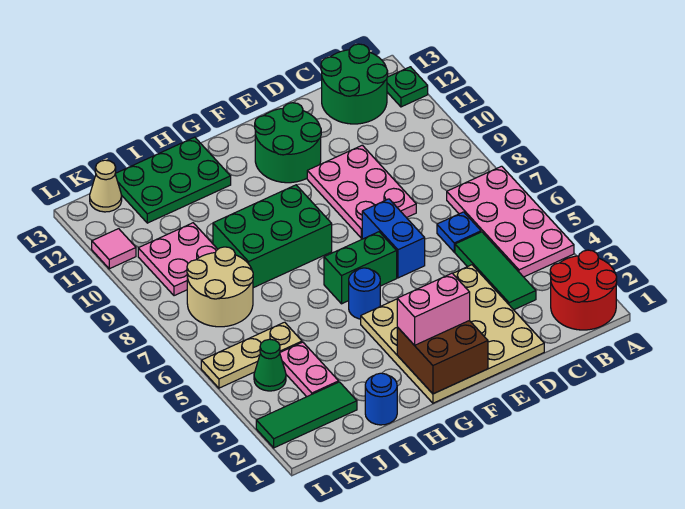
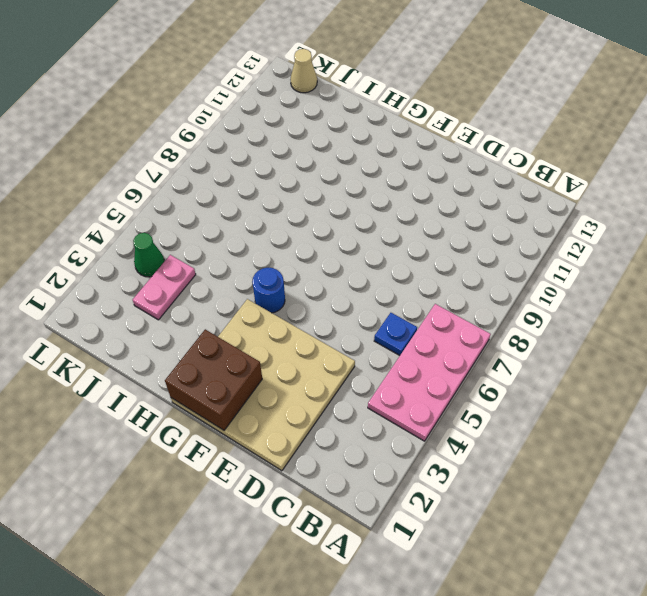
none -> red 2x2 round brick [550,250,617,330]
none -> green 1x1 plate [387,67,428,107]
none -> green 2x2 round brick [321,44,388,124]

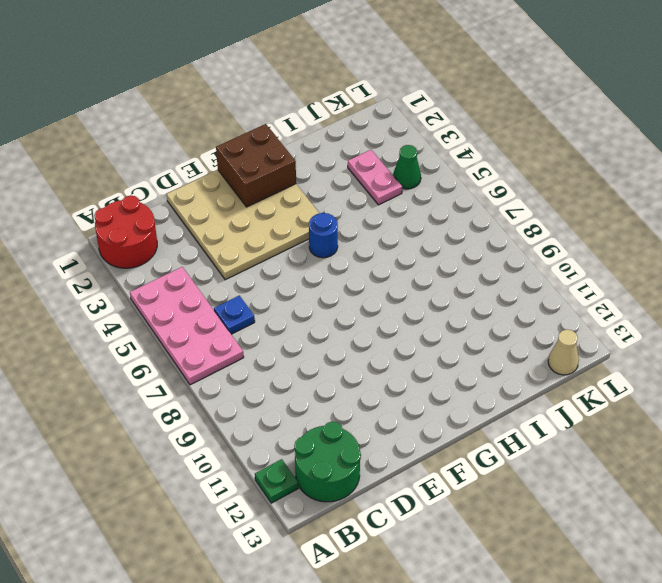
none -> green 1x3 tile [455,232,536,310]
none -> pink 2x3 plate [307,145,416,238]
none -> blue 1x2 brick [362,199,425,278]

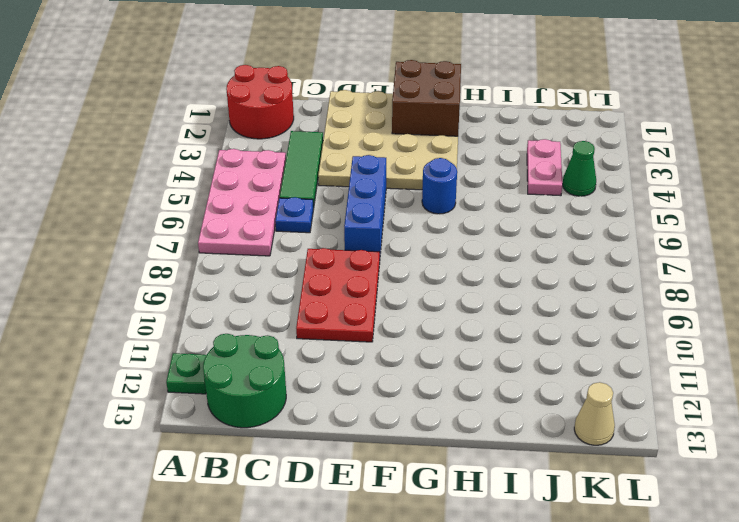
red 2x3 plate [296,248,380,342] -> pink 2x3 plate [307,145,416,238]
blue 1x3 brick [344,155,386,253] -> blue 1x2 brick [362,199,425,278]
none -> green 2x2 round brick [255,103,321,183]
none -> green 1x2 brick [324,232,397,304]
none -> green 2x3 brick [213,185,332,288]

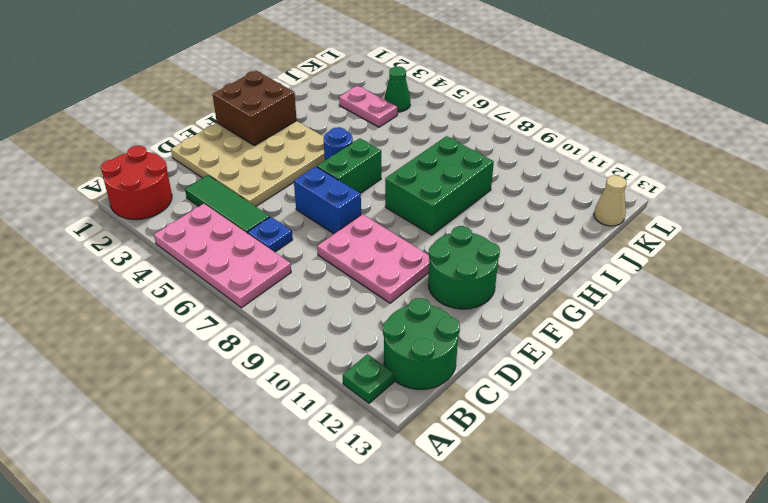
none -> green 2x3 plate [115,137,231,223]
none -> blue 1x1 round brick [365,373,397,425]
none -> green 1x3 tile [256,382,357,448]

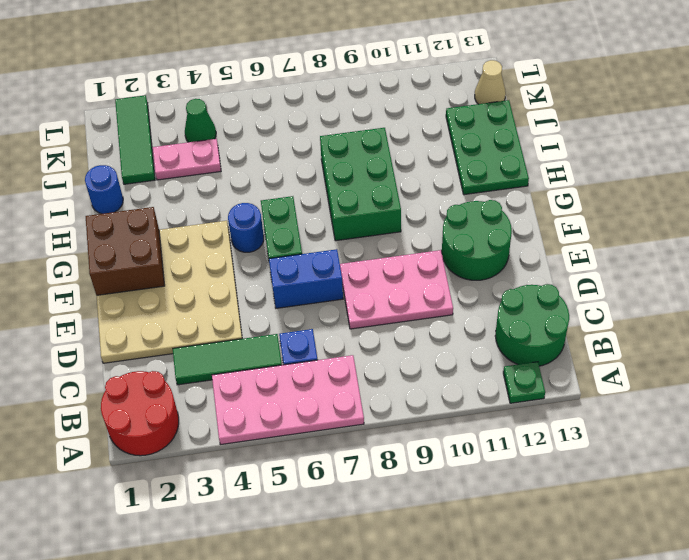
none -> tan 1x3 plate [201,322,302,388]
none -> tan 2x2 round brick [187,247,253,327]
none -> pink 2x2 plate [138,223,218,296]

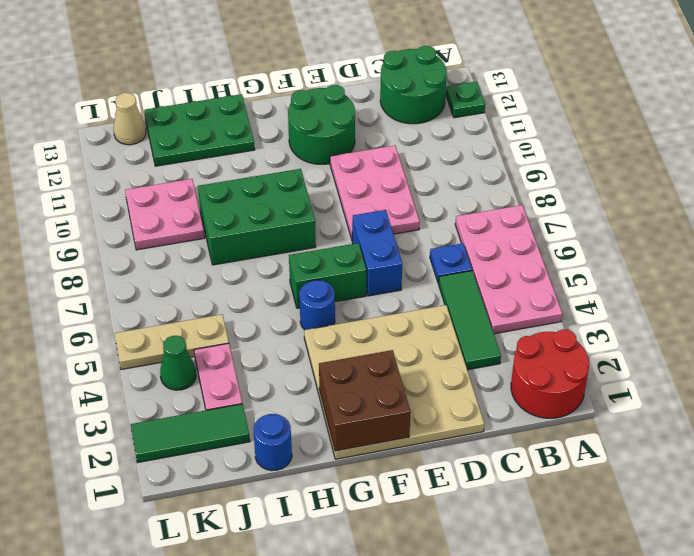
none -> tan 2x2 round brick [187,247,253,327]
none -> pink 1x1 tile [92,229,136,269]
none -> pink 1x2 brick [397,273,470,345]

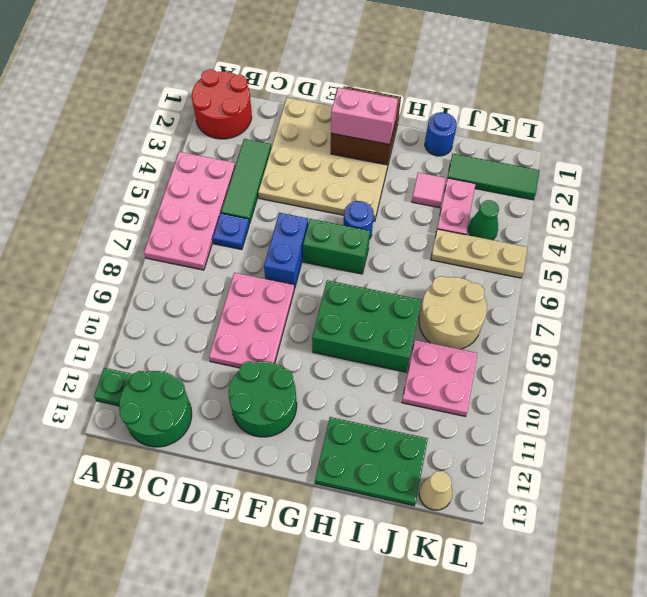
pink 1x1 tile [412,172,446,208] -> pink 1x1 tile moved to [92,229,136,269]

